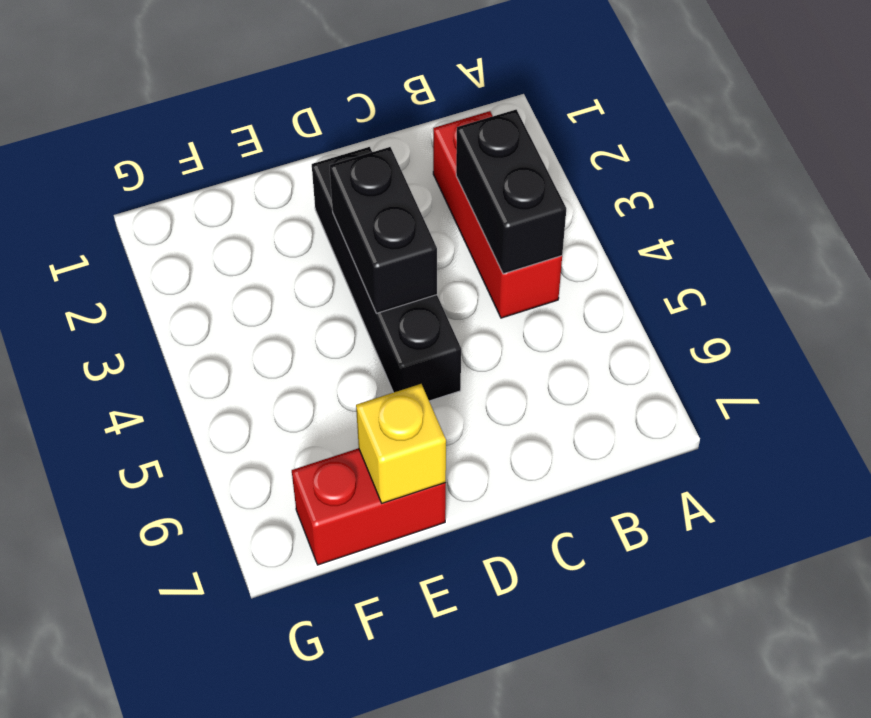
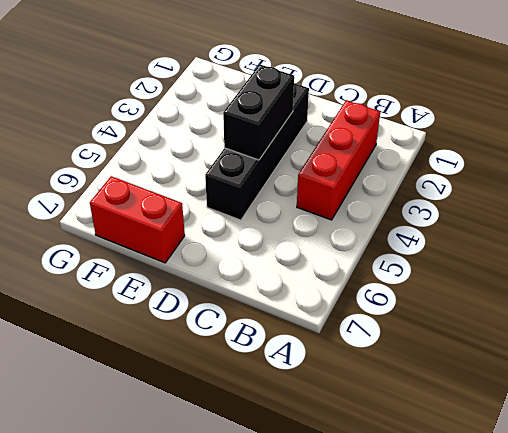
none -> black 1x2 brick [456,110,566,274]
none -> yellow 1x1 brick [356,384,446,503]

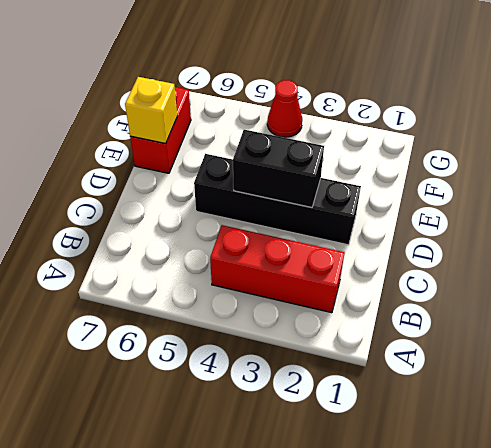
red 1x1 cone [267,80,302,137] -> none
none -> black 1x2 brick [456,110,566,274]

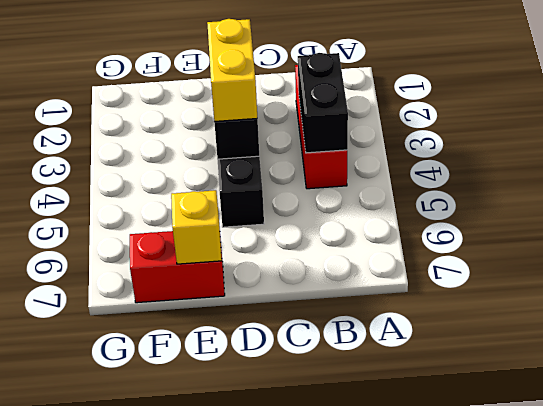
yellow 1x2 brick [207,19,257,122] -> none

